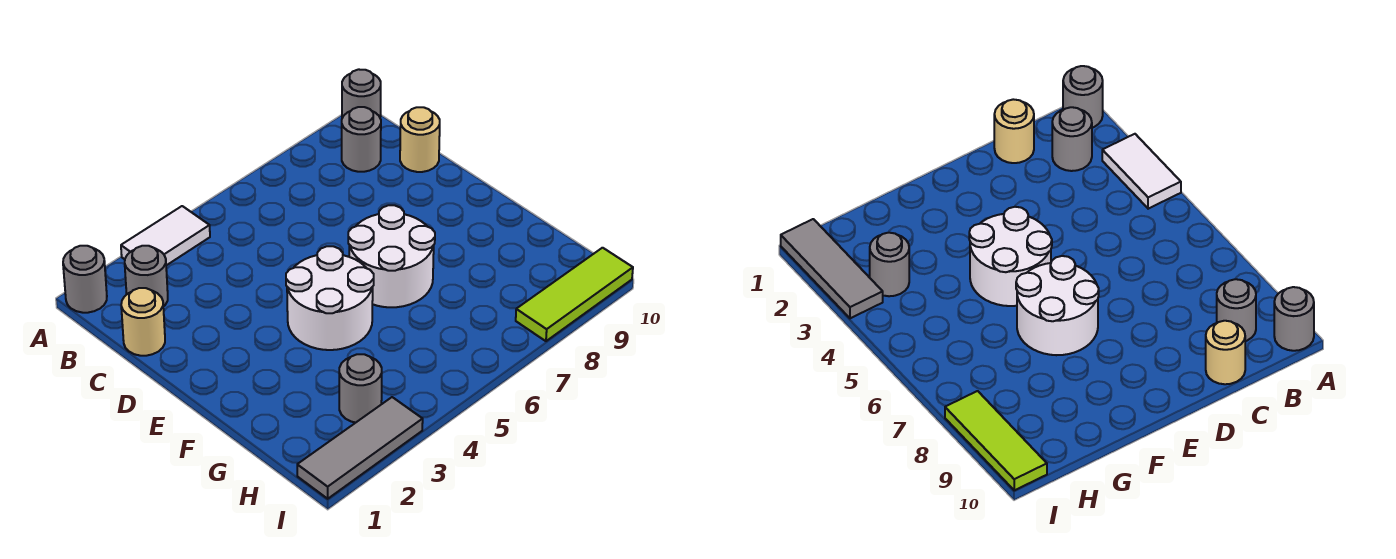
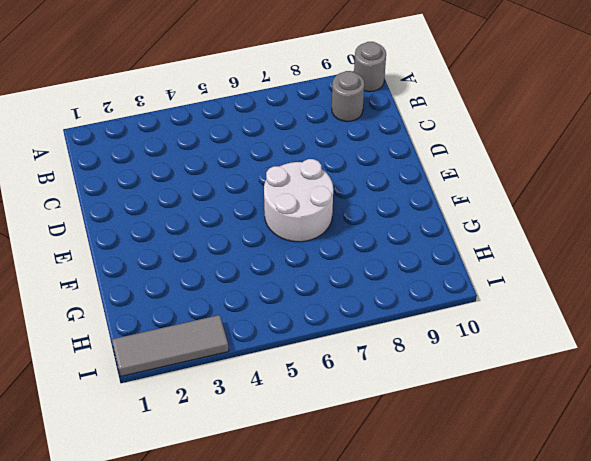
none -> grey 1x1 round brick [63,246,107,313]
none -> white 1x2 tile [121,206,210,265]
none -> grey 1x1 round brick [125,246,168,307]

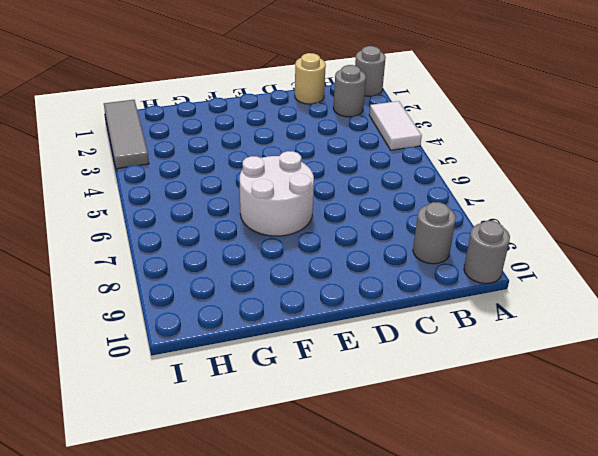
none -> tan 1x1 round brick [400,107,440,172]
none -> white 2x2 round brick [286,246,374,350]
none -> grey 1x1 round brick [339,354,382,423]

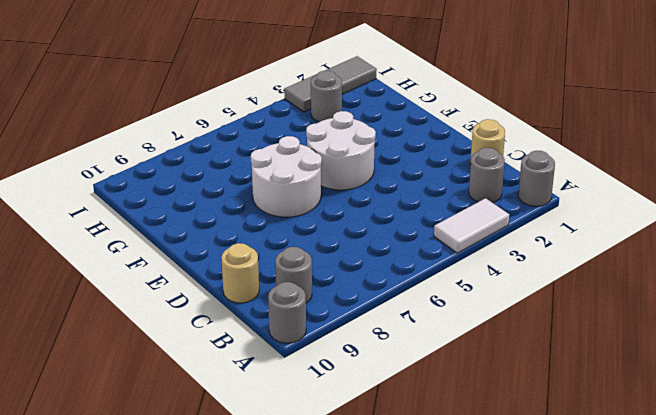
none -> lime 1x3 tile [516,248,633,341]

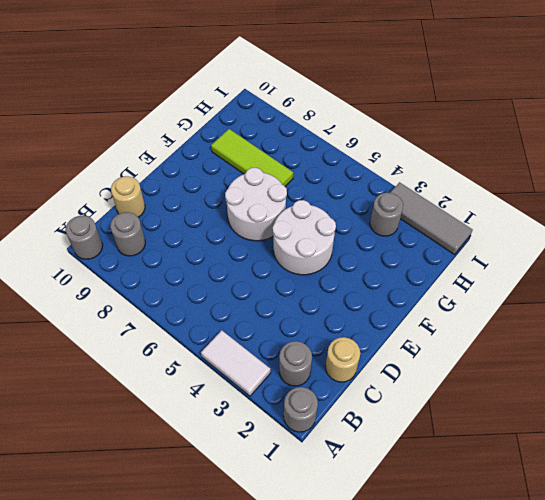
lime 1x3 tile [211,129,293,186] -> lime 1x3 tile moved to [516,248,633,341]

